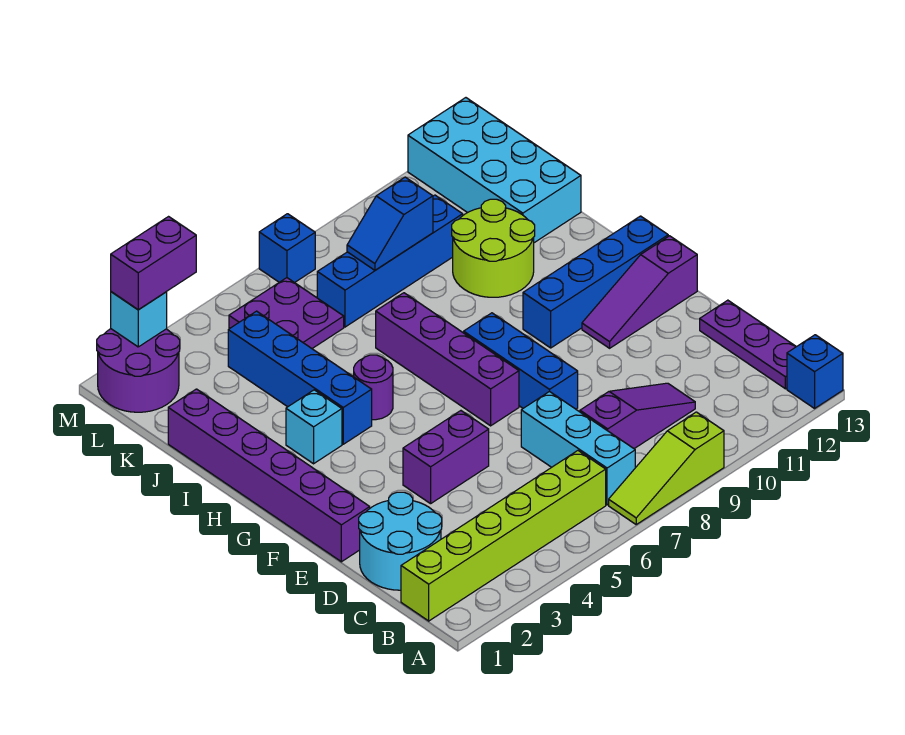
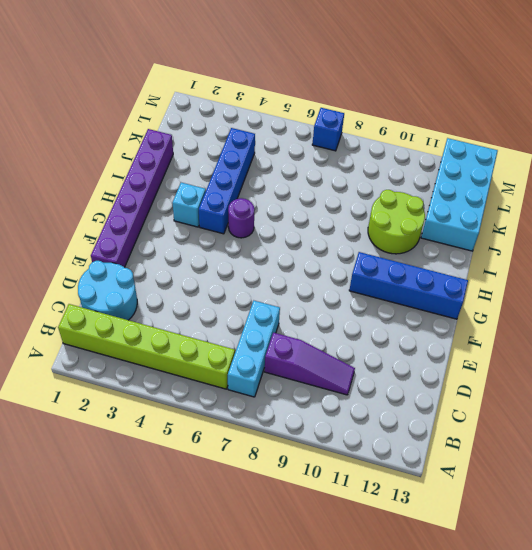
none -> lime 1x3 slope [609,412,724,524]
none -> blue 1x1 brick [787,335,843,408]
none -> purple 1x3 plate [700,300,796,389]

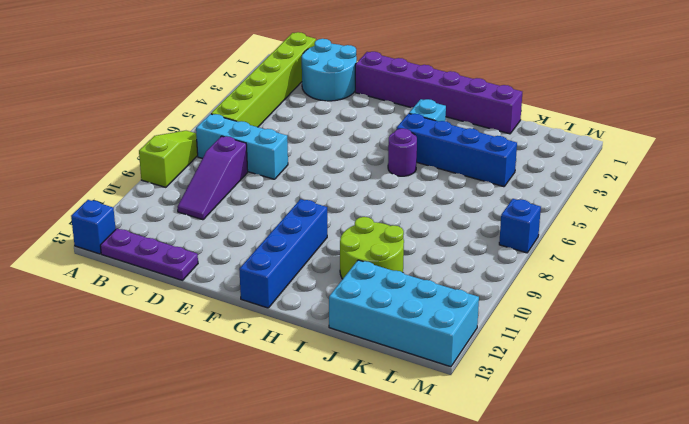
none -> purple 1x2 brick [403,411,489,504]
none -> blue 1x3 brick [464,313,578,409]
none -> purple 1x4 brick [376,293,519,426]

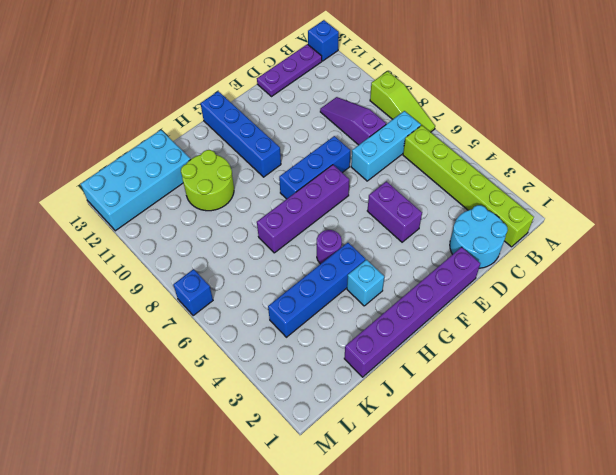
none -> purple 1x3 slope [582,236,697,348]
none -> purple 2x2 plate [229,278,344,348]
none -> blue 1x4 brick [317,195,463,327]

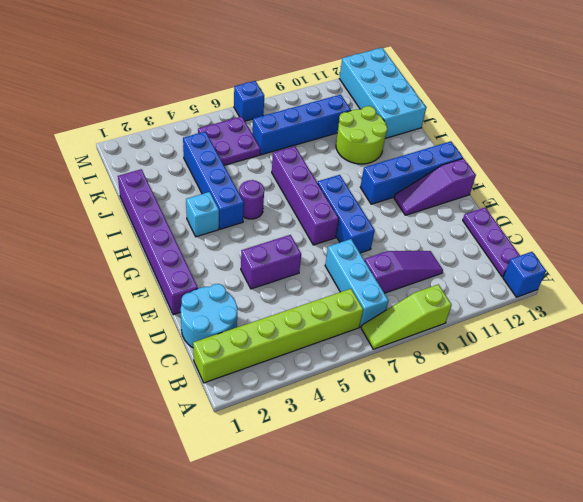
none -> purple 2x2 round brick [97,329,180,412]
none -> blue 1x2 slope [347,177,433,270]
none -> cyan 1x1 brick [111,292,167,347]

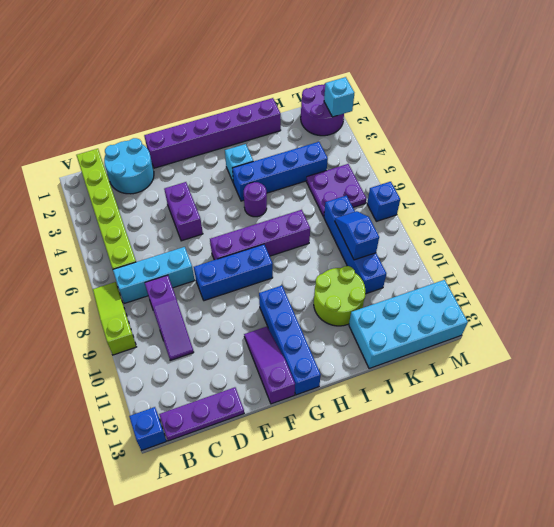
none -> purple 1x2 brick [111,217,196,310]

